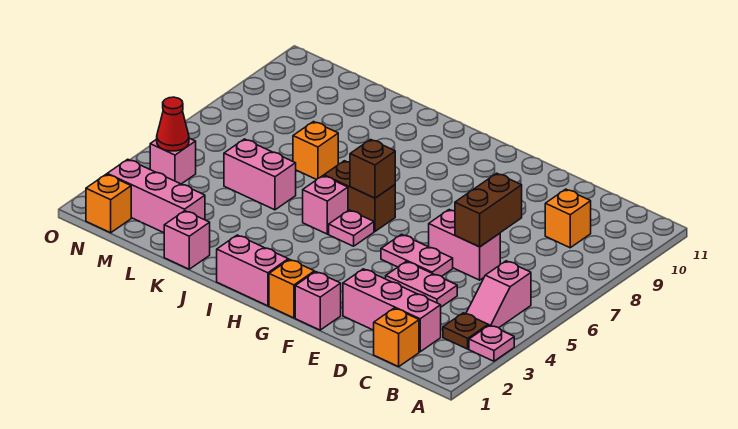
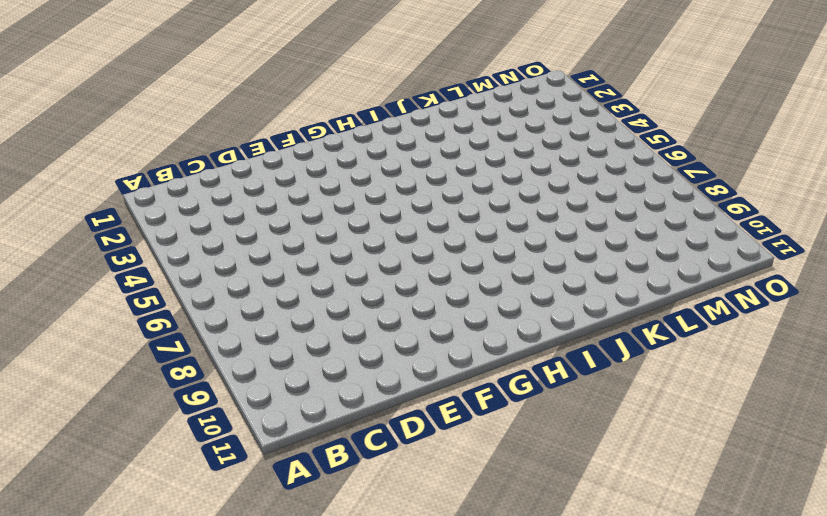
none -> pink 1x1 plate [469,325,514,361]
none -> brown 1x1 plate [443,313,488,349]
none -> pink 1x2 slope [466,261,531,328]

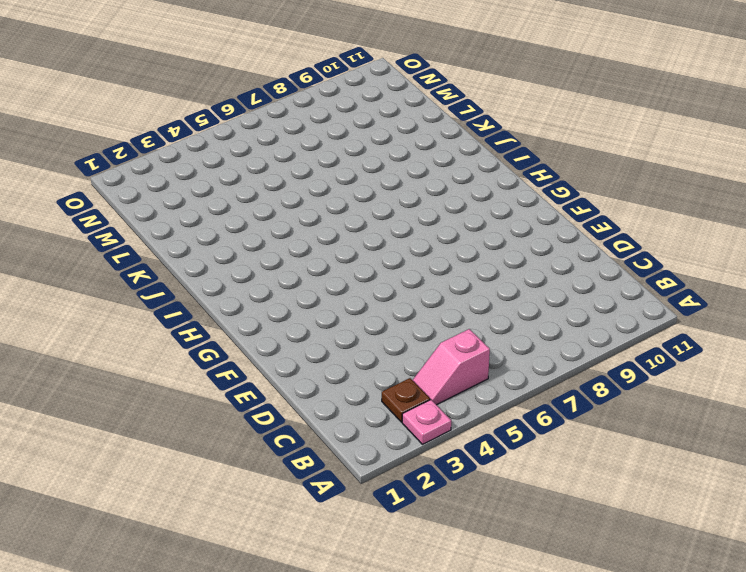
none -> orange 1x1 brick [374,308,419,367]
none -> pink 1x3 brick [343,269,441,352]
none -> orange 1x1 brick [545,189,591,248]

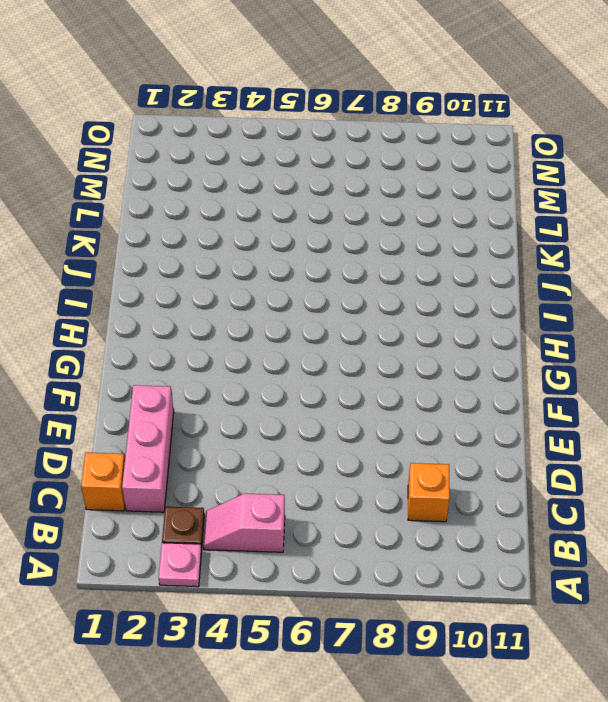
none -> pink 1x2 plate [386,261,457,307]
none -> pink 1x2 brick [429,210,500,280]
none -> pink 1x2 plate [381,234,453,276]

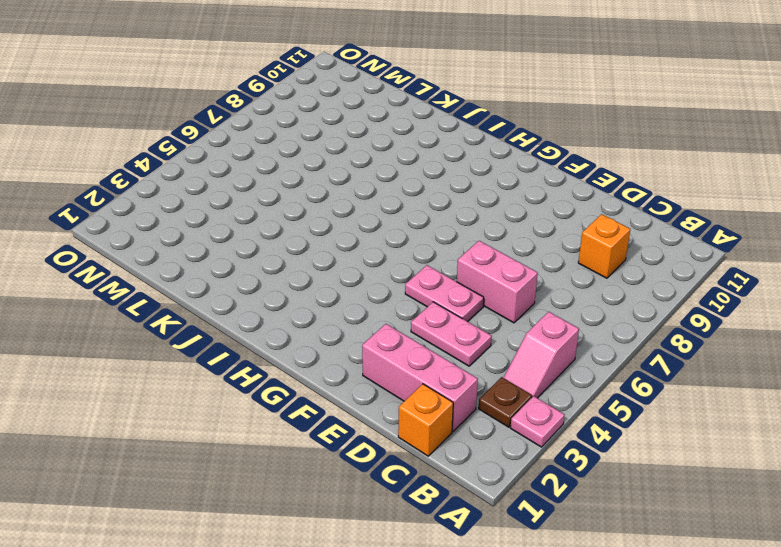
none -> pink 1x1 brick [295,272,341,330]
none -> orange 1x1 brick [269,259,314,318]
none -> pink 1x2 brick [217,235,288,306]

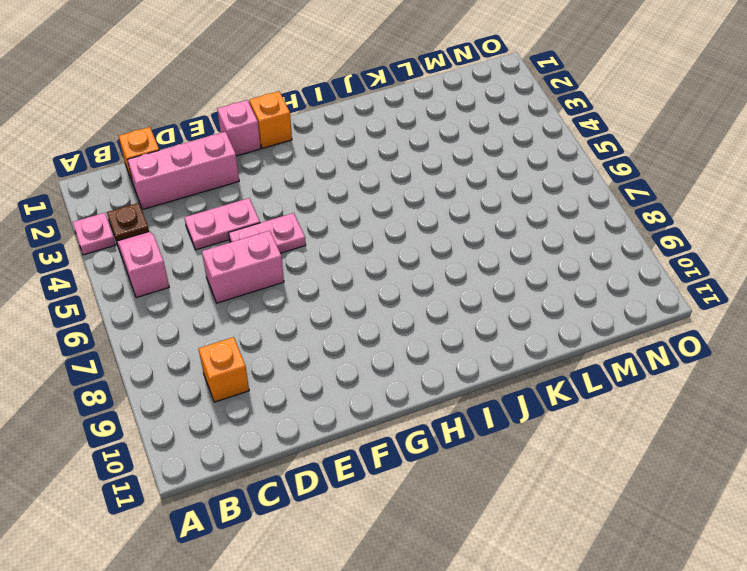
none -> pink 1x2 brick [217,235,288,306]
none -> pink 1x1 plate [329,210,374,246]
none -> brown 1x2 brick [324,161,395,231]

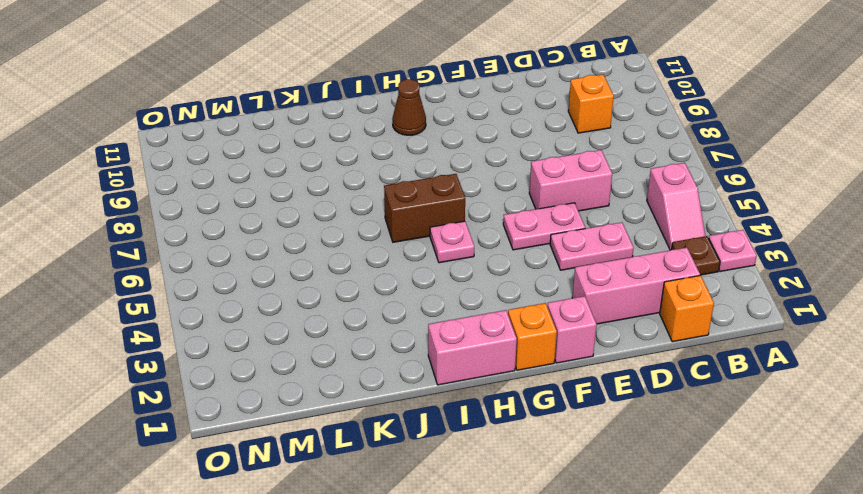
brown 1x1 cone [392,79,426,135] -> none
none -> pink 1x1 brick [303,176,348,234]
none -> pink 1x1 brick [164,211,210,269]
none -> pink 1x2 brick [224,139,296,210]

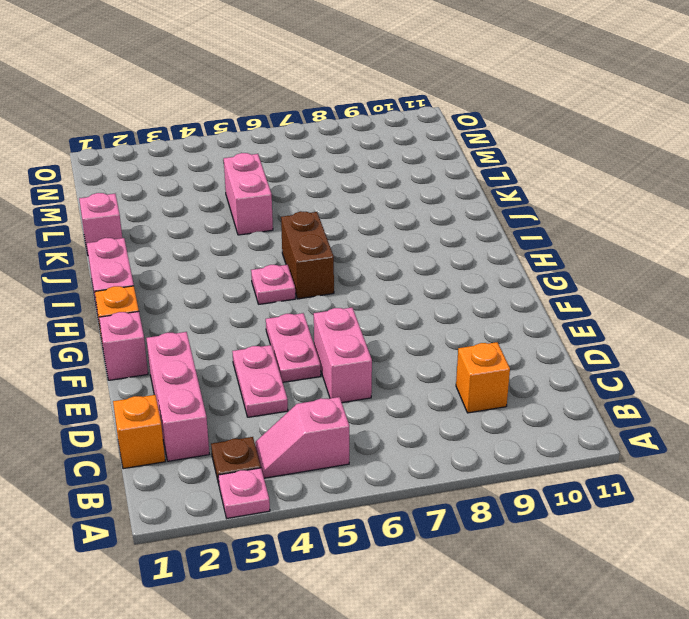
none -> pink 1x1 brick [303,176,348,234]
none -> orange 1x1 brick [293,122,338,180]
none -> pink 1x3 brick [107,159,205,233]

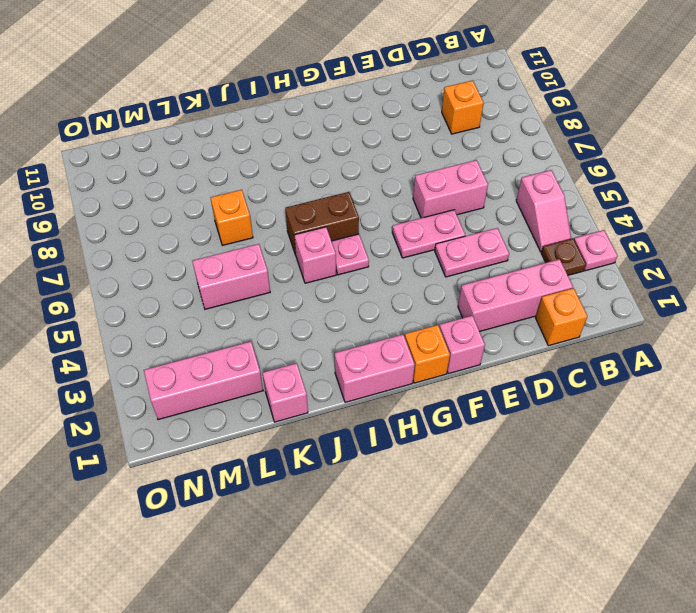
none -> orange 1x1 brick [86,174,131,233]
none -> pink 1x1 brick [150,138,196,184]
none -> brown 1x2 brick [455,173,522,247]

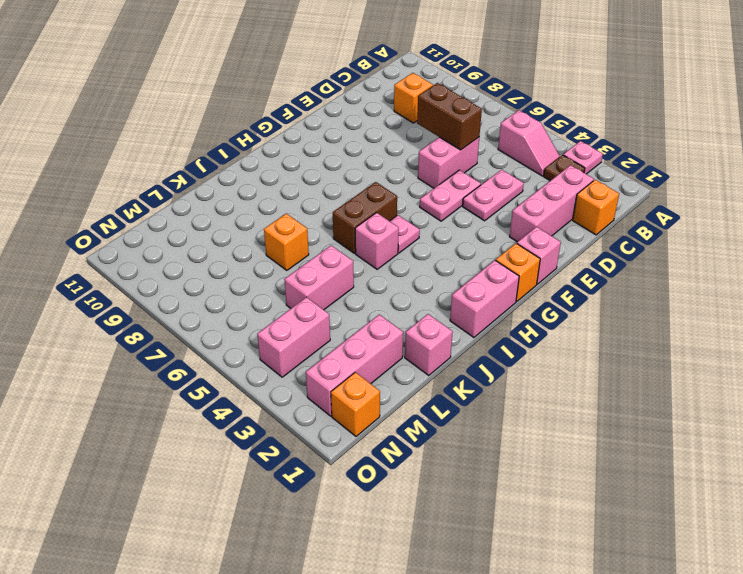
pink 1x2 brick [257,297,330,377] -> pink 1x1 brick [150,138,196,184]
none -> brown 1x1 brick [350,140,395,198]
none -> red 1x1 cone [157,97,189,151]

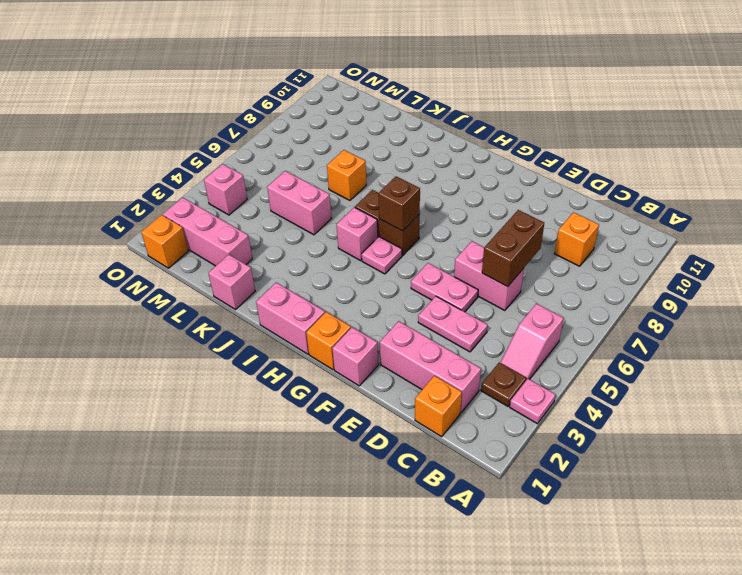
none -> red 1x1 cone [157,97,189,151]

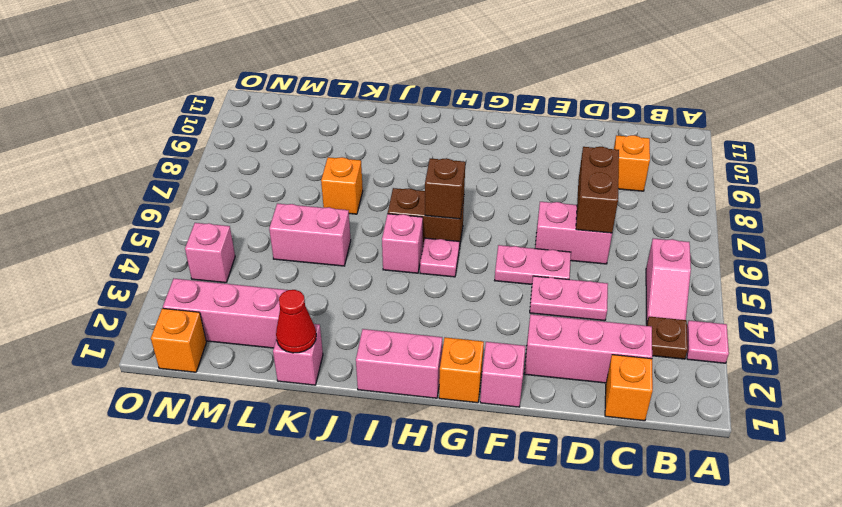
red 1x1 cone [276,290,316,353] -> red 1x1 cone moved to [157,97,189,151]

